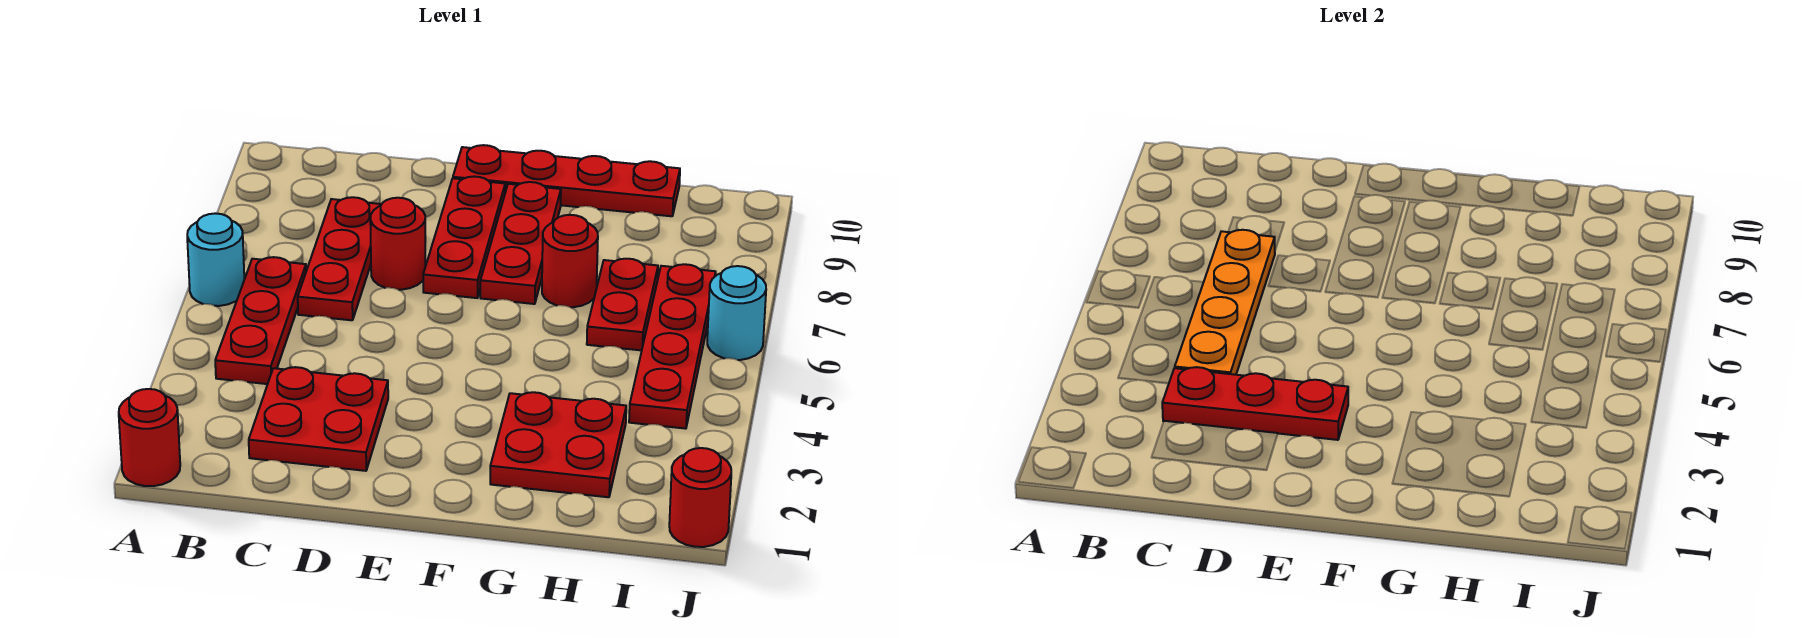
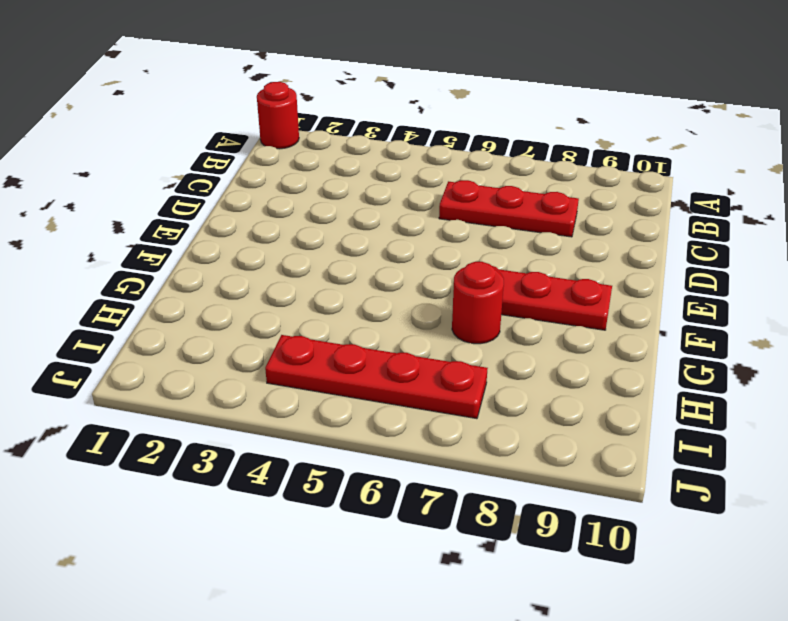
none -> cyan 1x1 round brick [187,213,244,306]
none -> red 1x3 plate [215,257,306,384]
none -> red 2x2 plate [249,367,388,471]

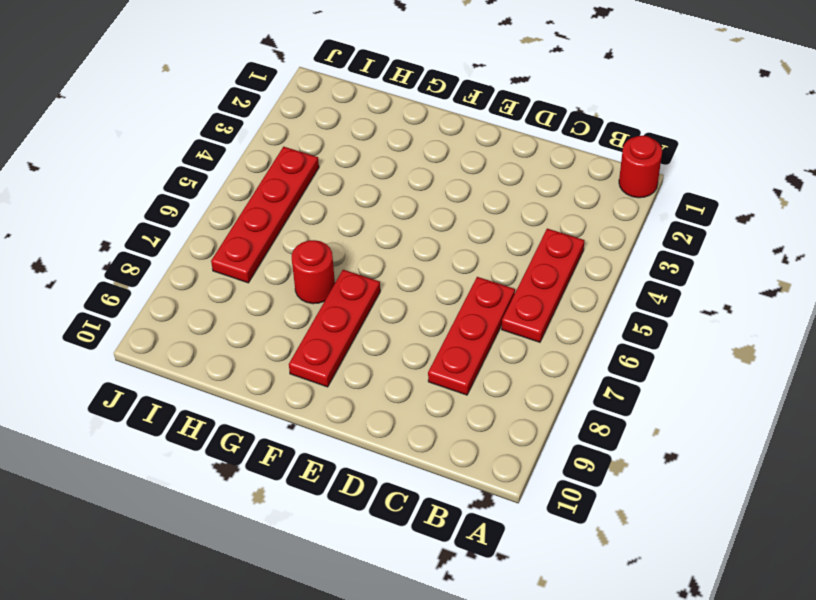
none -> cyan 1x1 round brick [187,213,244,306]
none -> red 2x2 plate [249,367,388,471]
none -> red 1x1 round brick [370,198,426,290]

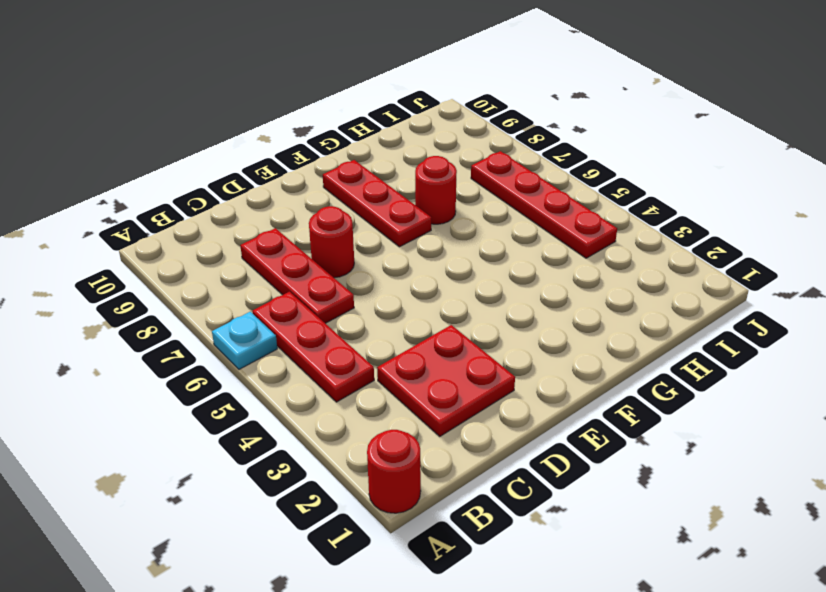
cyan 1x1 plate [212,312,277,369] -> cyan 1x1 round brick [187,213,244,306]
none -> red 1x3 plate [423,176,505,298]
none -> red 1x4 plate [453,145,680,216]
none -> red 2x2 plate [490,392,626,497]

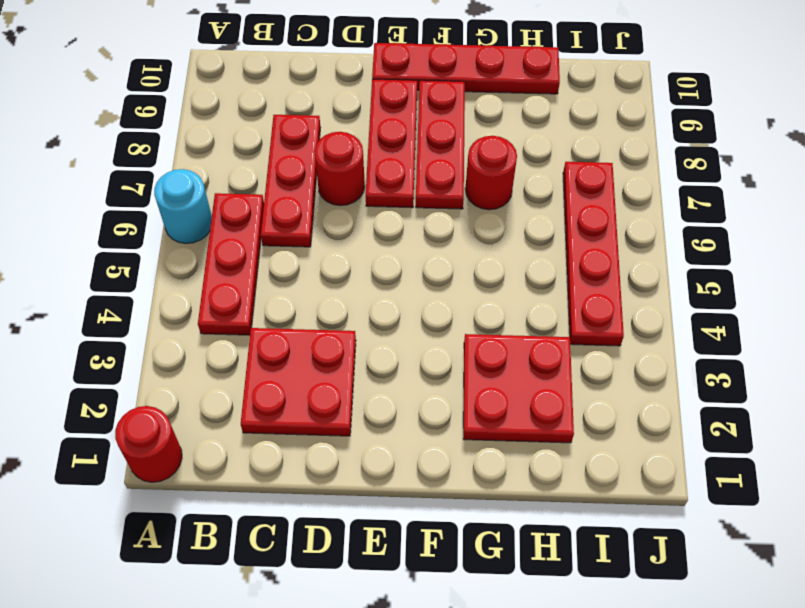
none -> red 1x2 plate [587,259,658,350]
none -> red 1x1 round brick [669,448,731,547]
none -> cyan 1x1 round brick [707,266,766,360]

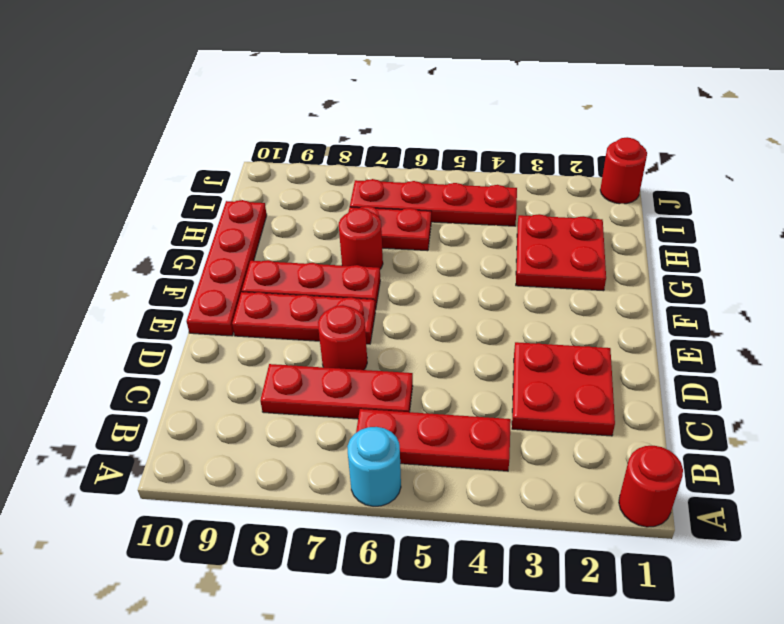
none -> cyan 1x1 round brick [707,266,766,360]
none -> red 1x3 plate [1162,367,1348,440]
none -> orange 1x4 plate [1175,230,1275,375]

